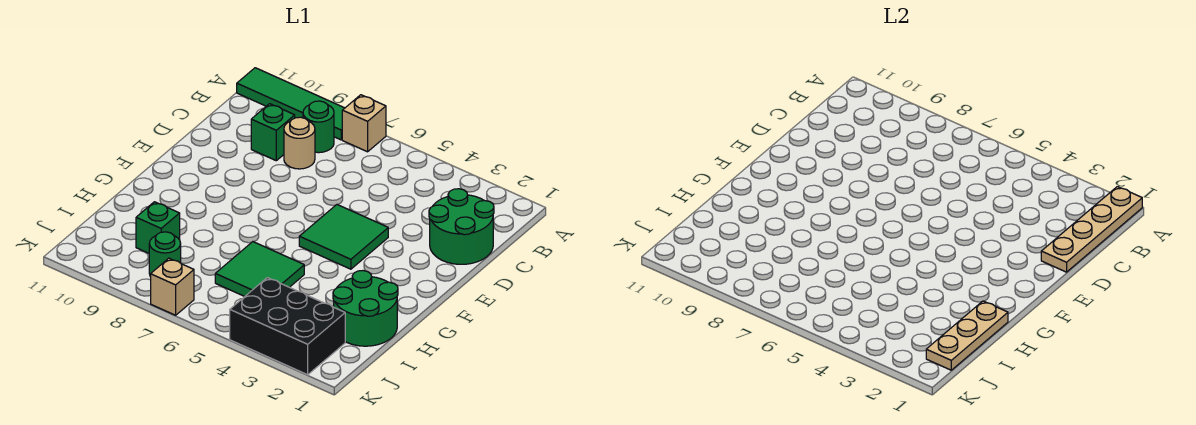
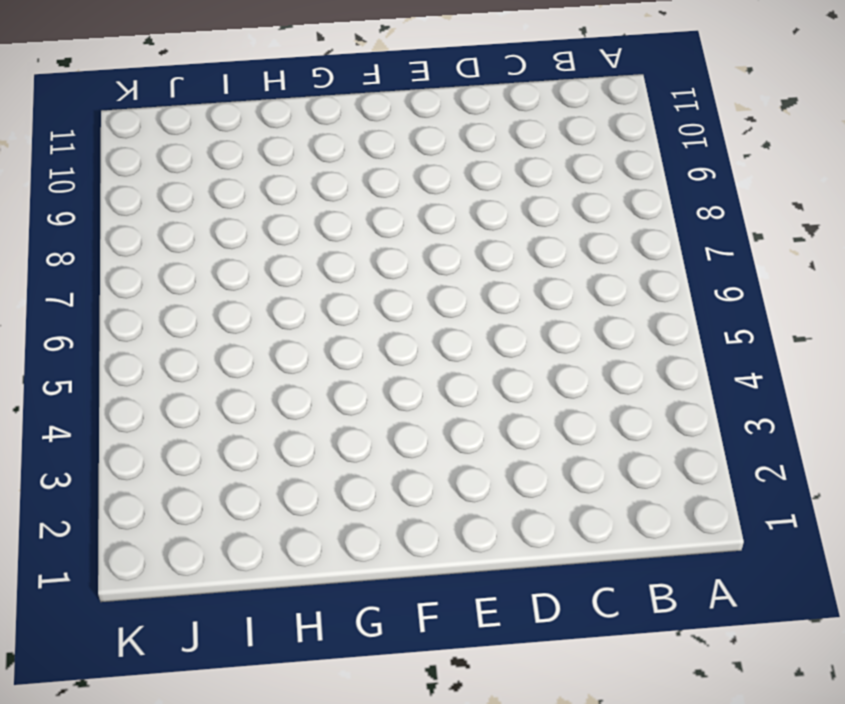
none -> tan 1x1 brick [342,95,386,152]
none -> green 1x4 tile [237,68,344,140]
none -> green 1x1 round brick [303,101,334,153]

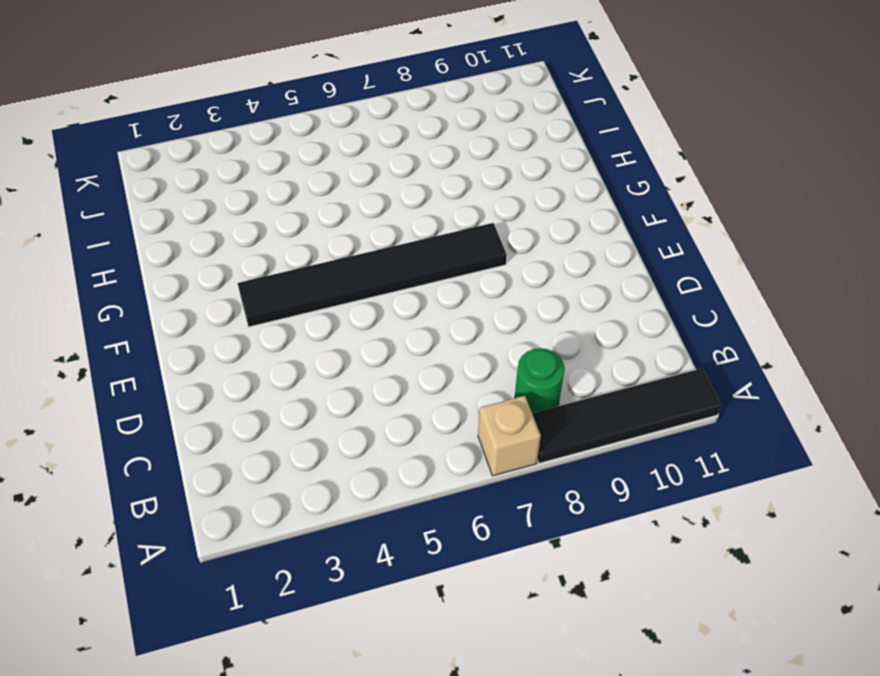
black 1x4 tile [532,368,721,463] -> green 1x4 tile [237,68,344,140]
black 1x6 tile [238,223,507,327] -> green 2x2 tile [299,205,388,269]
none -> green 2x2 round brick [429,189,494,264]
none -> tan 1x1 round brick [284,117,315,169]
none -> green 1x1 brick [251,104,295,161]

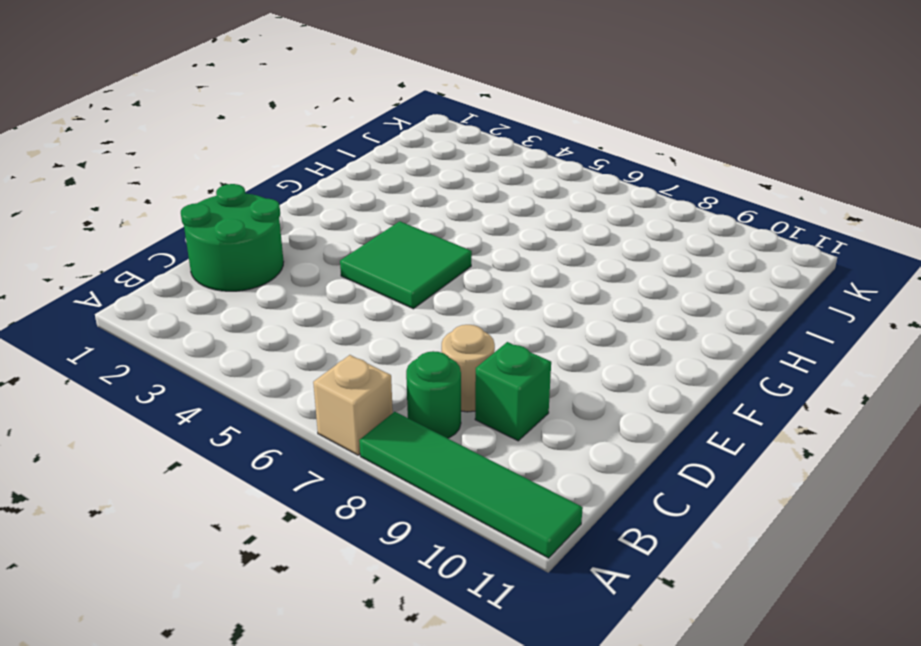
none -> green 2x2 round brick [333,271,398,346]
none -> green 2x2 tile [215,242,304,296]
none -> green 1x1 brick [136,202,180,253]

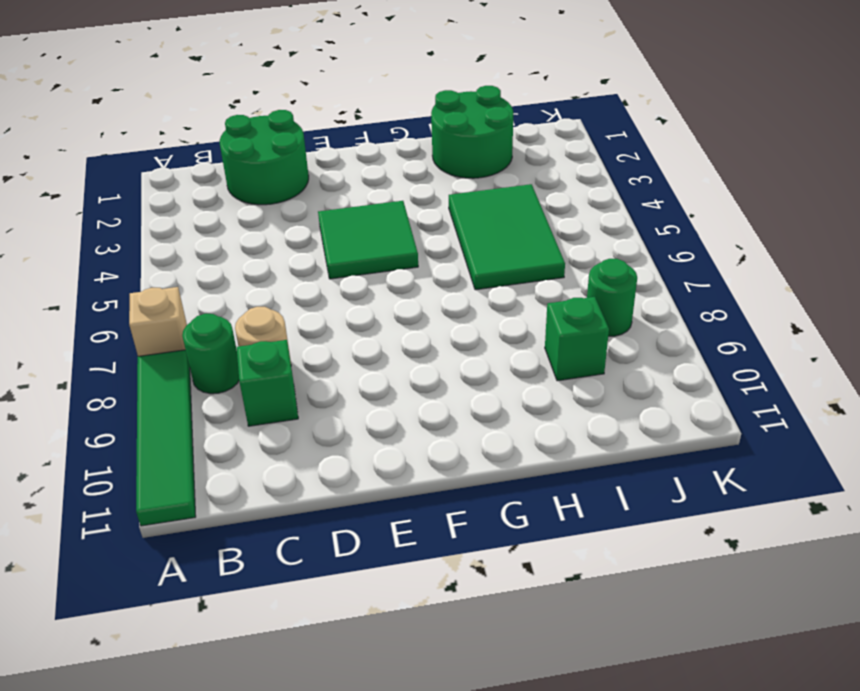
green 2x3 tile [449,184,565,290] -> green 2x2 tile [215,242,304,296]
none -> black 2x3 brick [230,278,345,375]
none -> tan 1x1 brick [151,258,194,315]
none -> tan 1x4 plate [1041,187,1142,272]

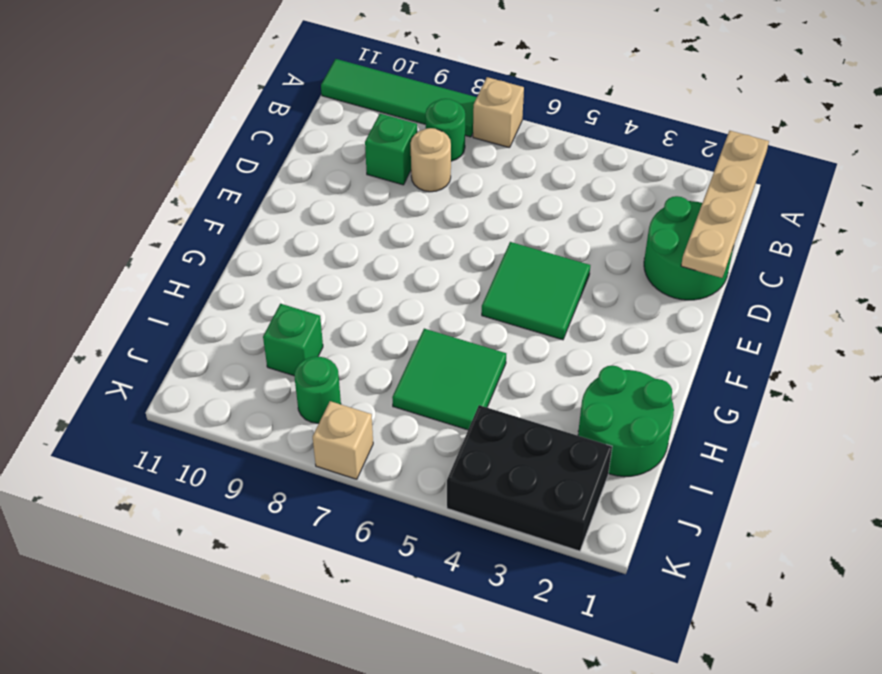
none -> tan 1x3 plate [926,301,1008,370]

